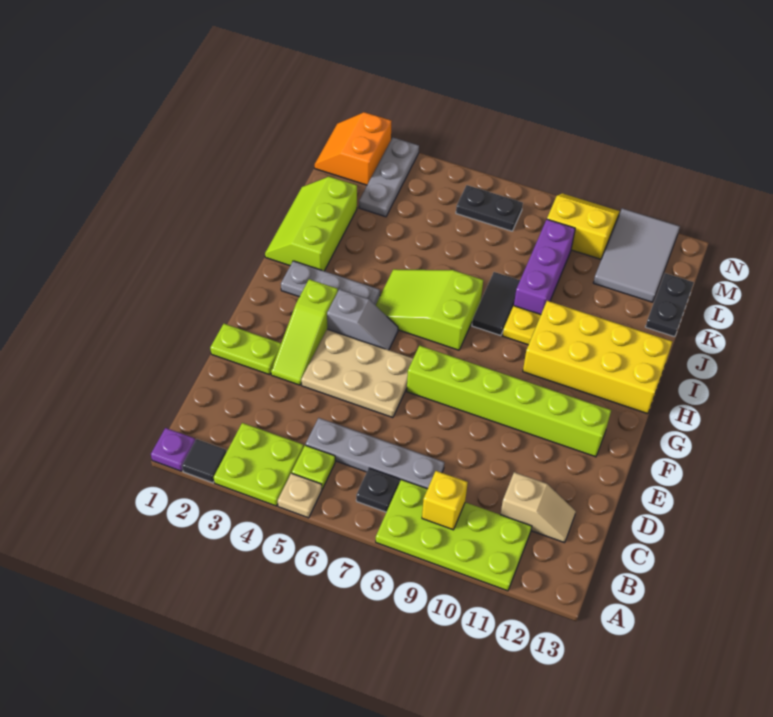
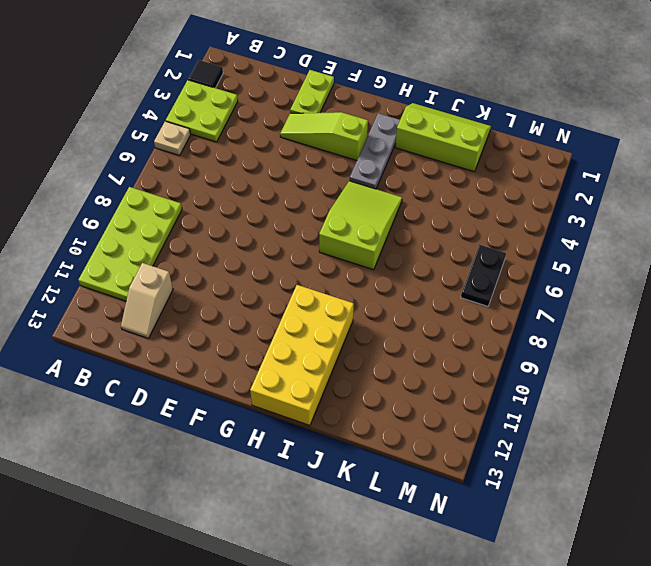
none -> purple 1x1 plate [151,428,195,471]
none -> lime 1x1 plate [292,445,335,489]
none -> black 1x1 plate [356,468,400,512]

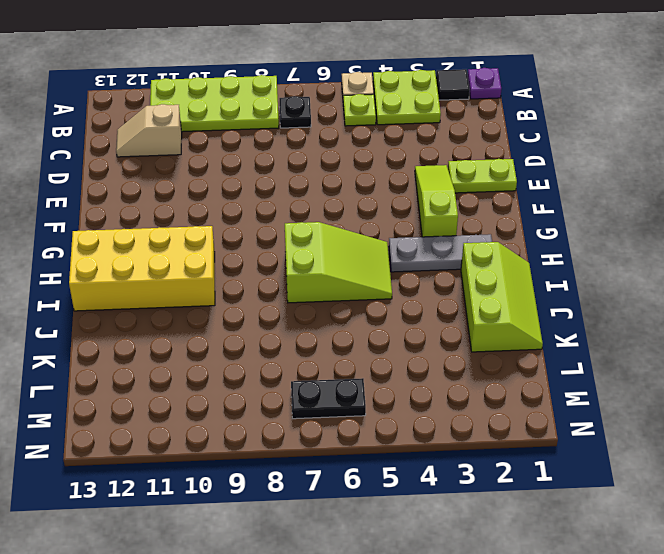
none -> grey 1x4 plate [306,418,444,489]
none -> tan 2x3 plate [301,329,413,418]
none -> lime 1x6 brick [407,346,611,457]

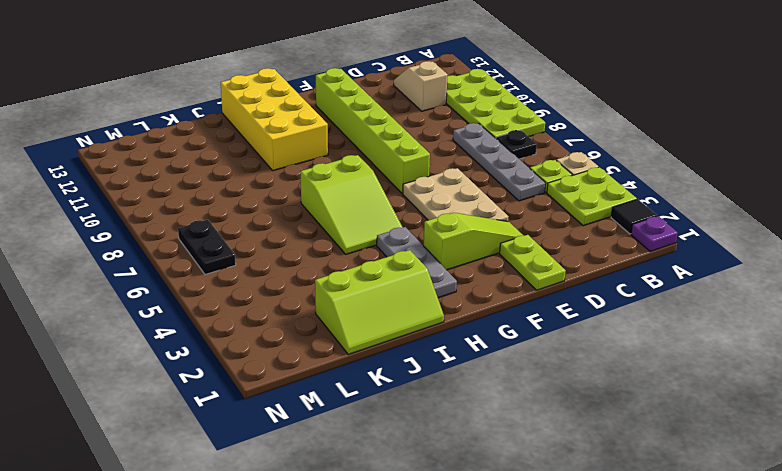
none -> grey 1x2 slope [327,289,398,350]
none -> black 1x2 tile [472,272,520,336]
none -> yellow 1x1 plate [502,306,541,345]

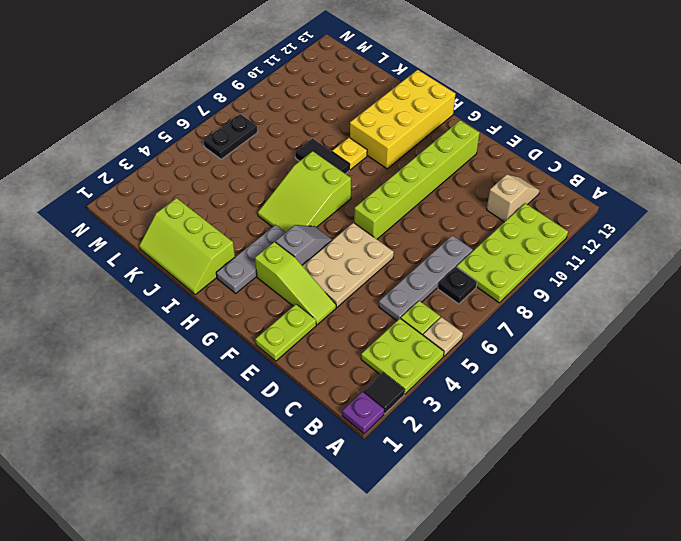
none -> purple 1x3 brick [514,219,575,314]
none -> black 1x2 plate [646,273,694,337]
none -> grey 1x3 plate [359,137,419,217]

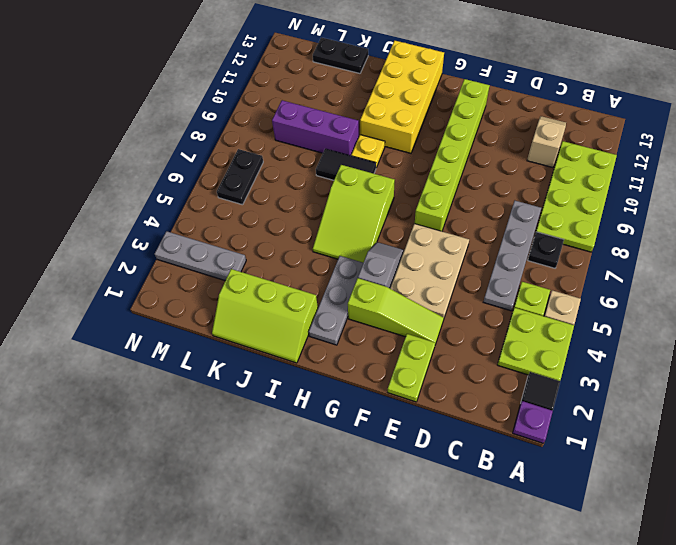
none -> grey 2x3 tile [593,208,680,302]
none -> orange 2x2 slope [315,112,392,185]
none -> yellow 2x2 slope [547,193,620,259]

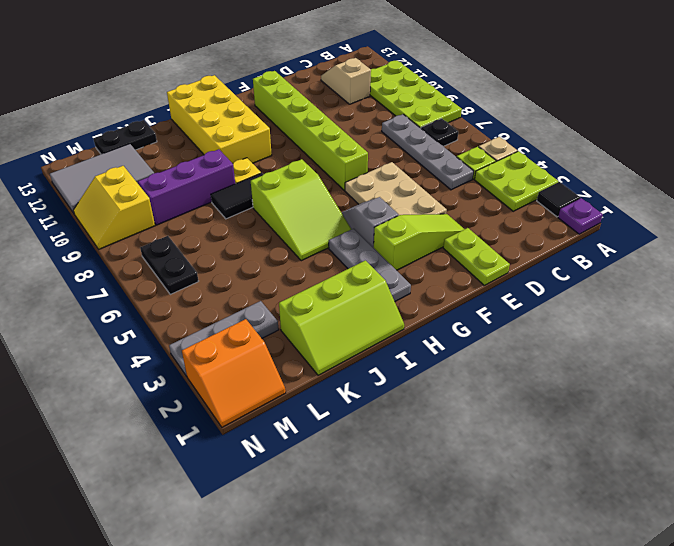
none -> yellow 1x1 brick [422,471,468,530]

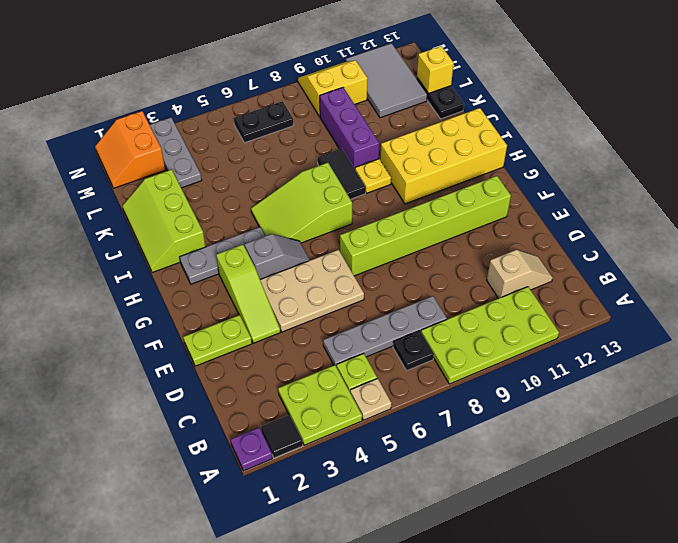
yellow 1x1 brick [417,46,454,93] -> yellow 1x1 brick moved to [422,471,468,530]

